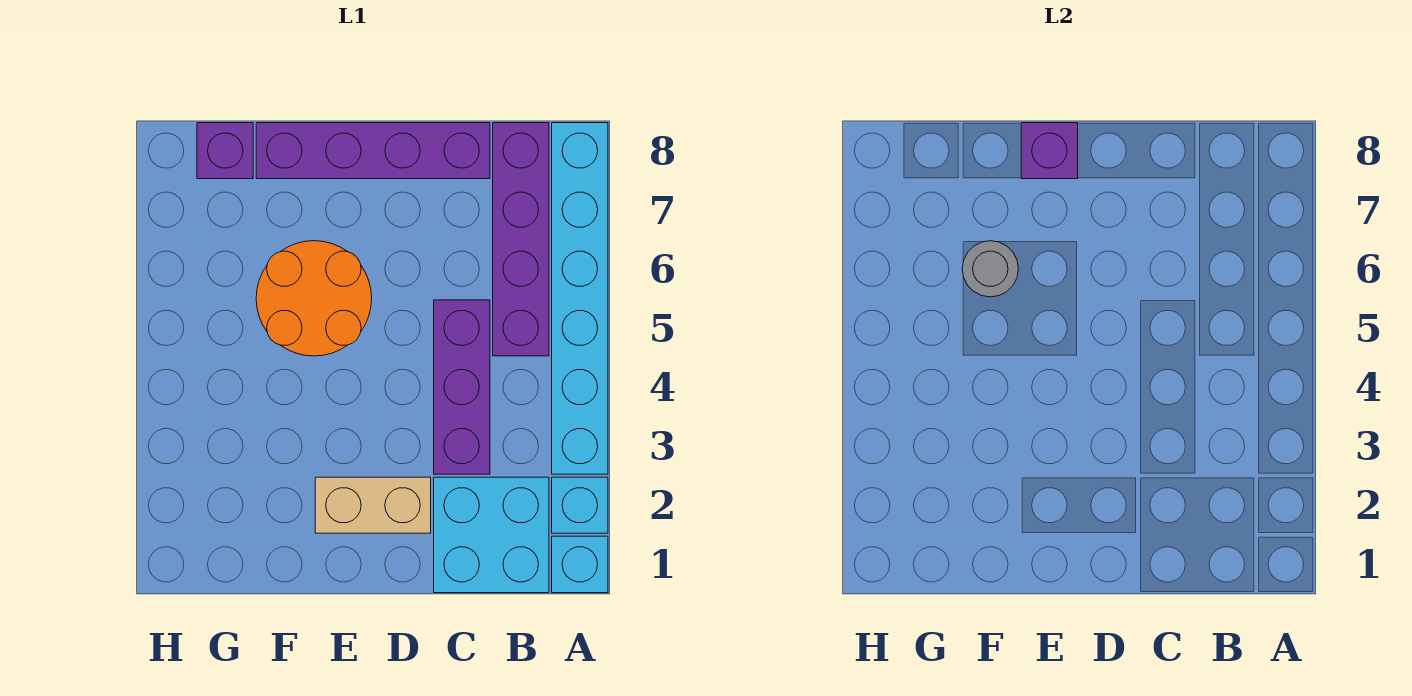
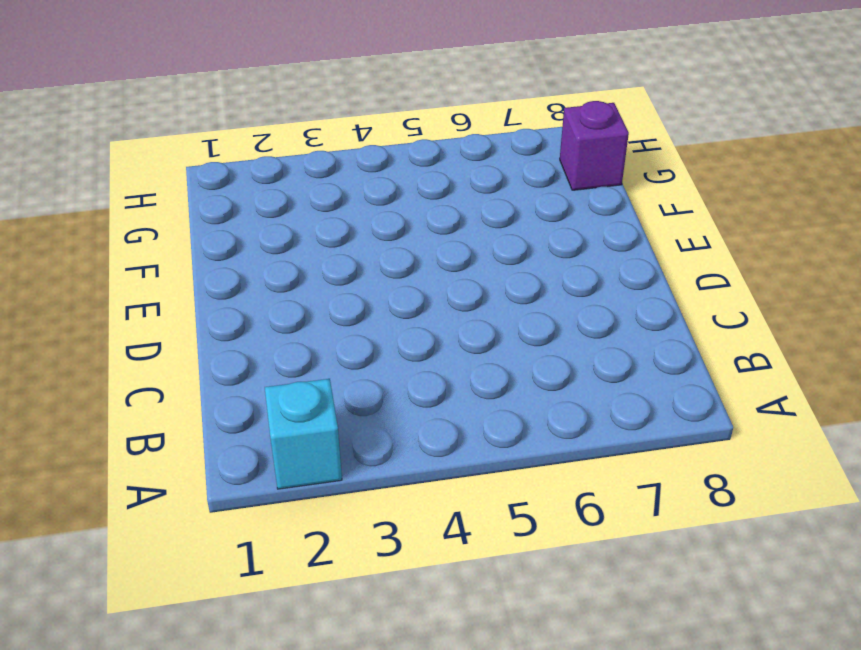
none -> cyan 1x1 brick [552,536,608,593]
none -> cyan 1x6 brick [552,123,608,474]
none -> cyan 2x2 brick [434,477,549,593]

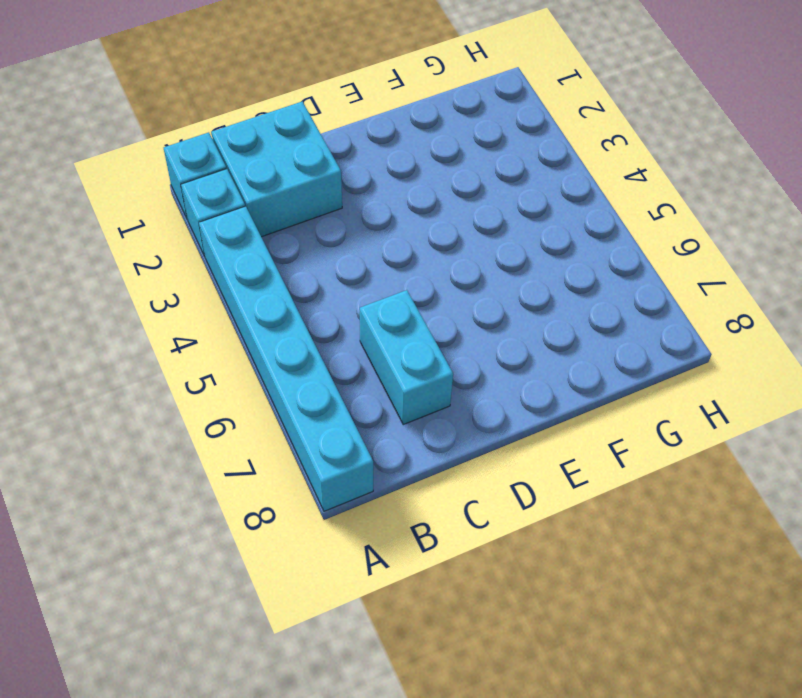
cyan 1x2 brick [360,290,453,424] -> none
none -> purple 1x4 brick [493,123,549,356]
none -> purple 1x3 brick [434,300,490,474]
none -> purple 1x4 brick [256,123,490,179]

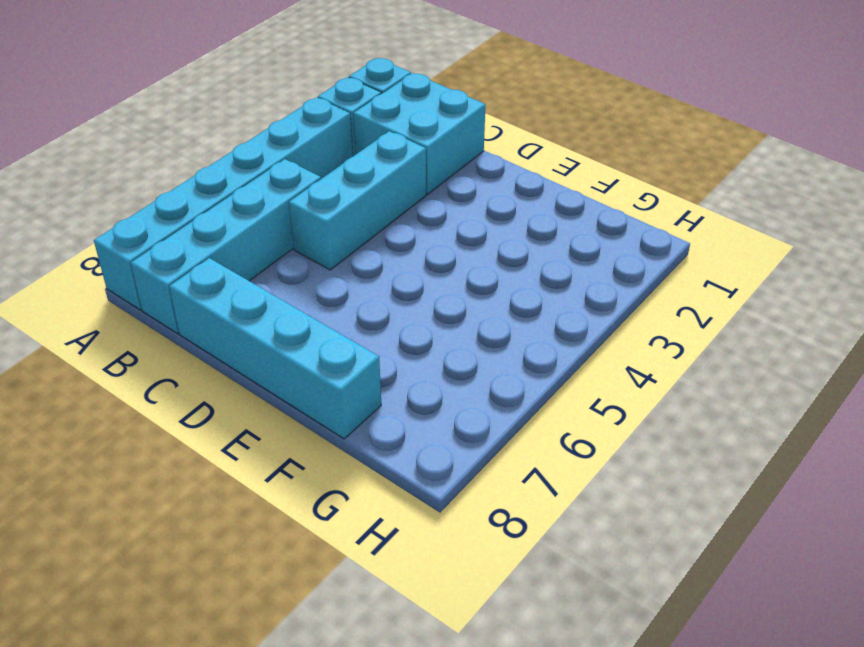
cyan 1x4 brick [131,159,321,334] -> purple 1x4 brick [493,123,549,356]
cyan 1x3 brick [289,131,426,270] -> purple 1x3 brick [434,300,490,474]
cyan 1x4 brick [169,258,381,439] -> purple 1x4 brick [256,123,490,179]
none -> tan 1x2 brick [315,477,431,533]
none -> orange 2x2 round brick [256,241,372,356]
none -> purple 1x1 brick [197,123,253,179]

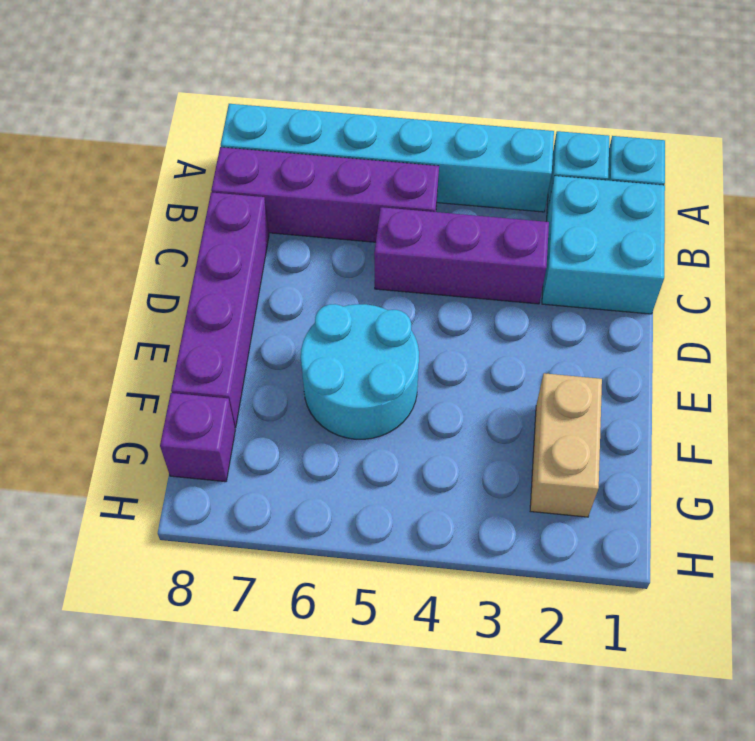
cyan 2x2 round brick [301,304,419,439] -> orange 2x2 round brick [256,241,372,356]
tan 1x2 brick [530,373,602,517] -> tan 1x2 brick moved to [315,477,431,533]
none -> purple 1x1 brick [1021,123,1078,179]
none -> grey 1x1 round brick [962,241,1018,297]

